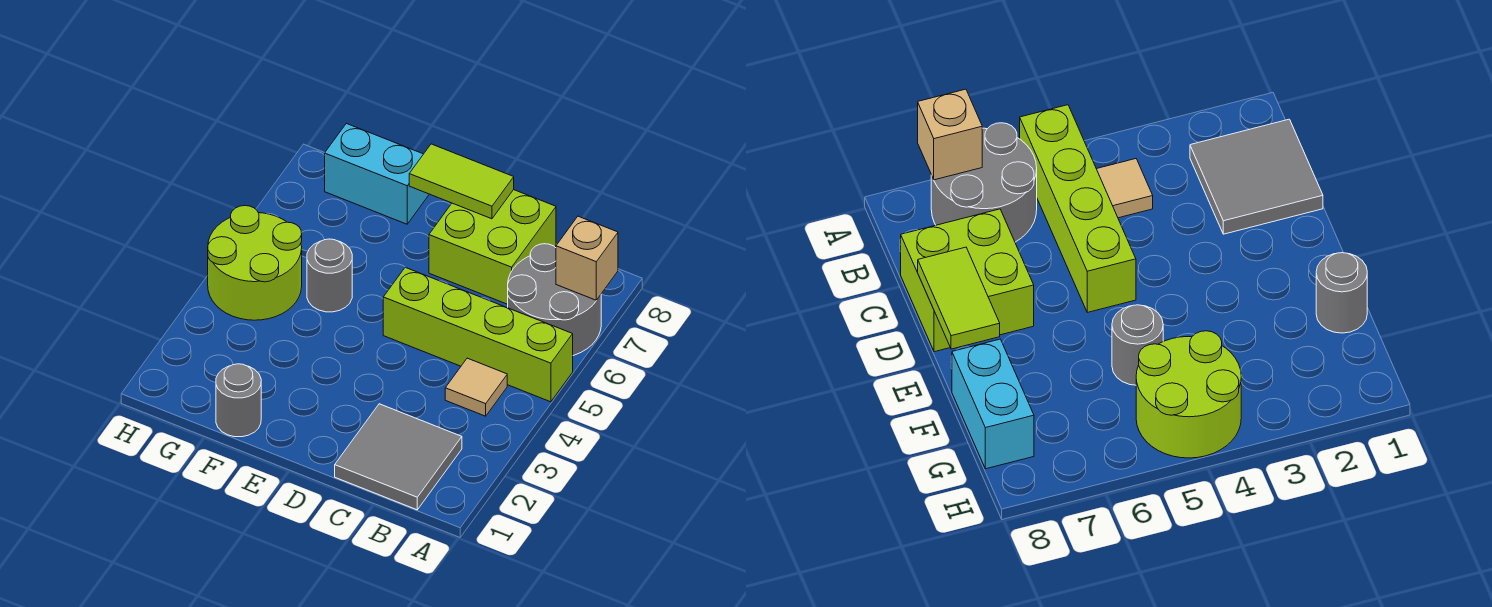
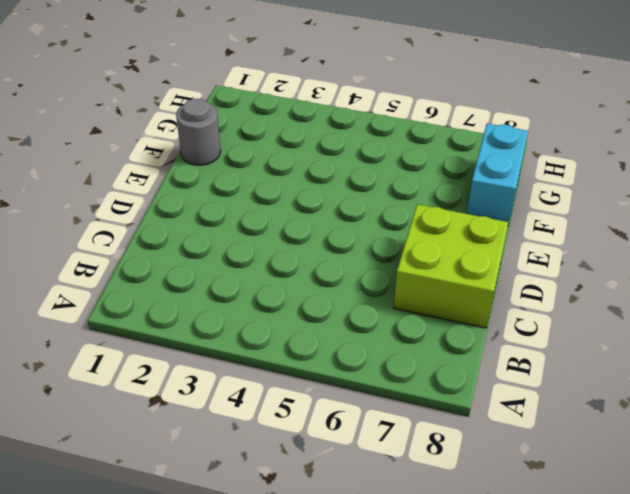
none -> lime 1x4 brick [383,267,573,402]
none -> grey 2x2 round brick [508,244,601,355]

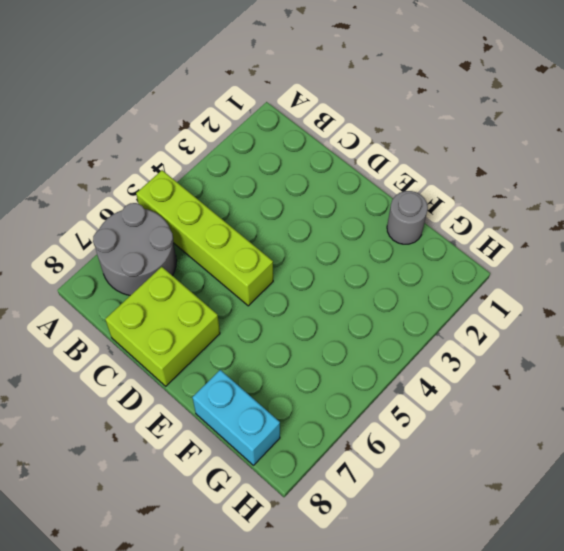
none -> grey 2x2 tile [335,404,462,510]
none -> tan 1x1 tile [445,358,507,416]

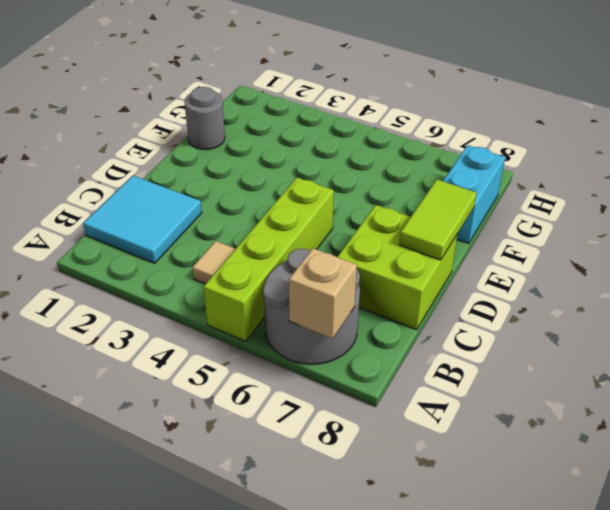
cyan 2x2 tile [83,176,202,263] -> grey 2x2 tile [335,404,462,510]
none -> grey 1x1 round brick [307,239,352,312]
none -> lime 2x2 round brick [208,206,302,320]

